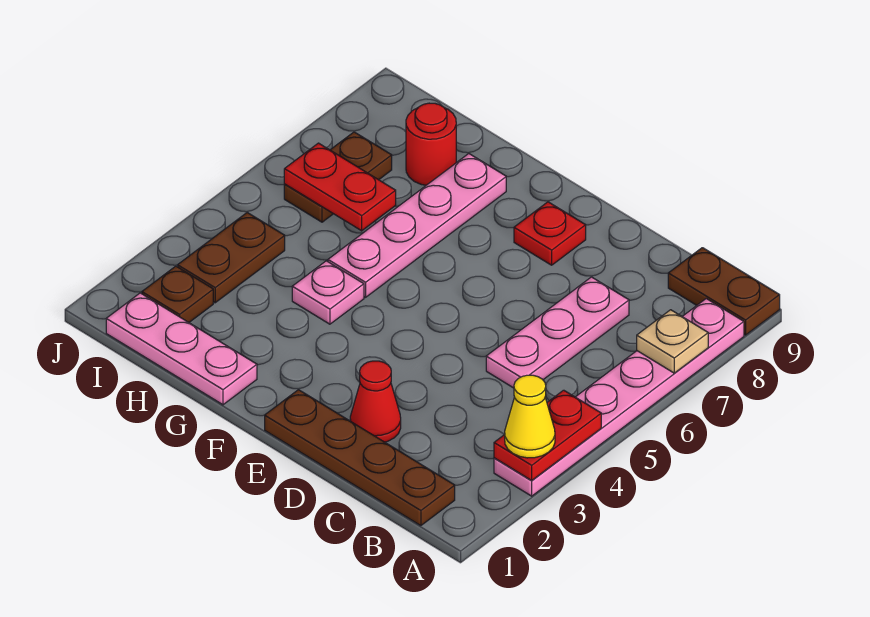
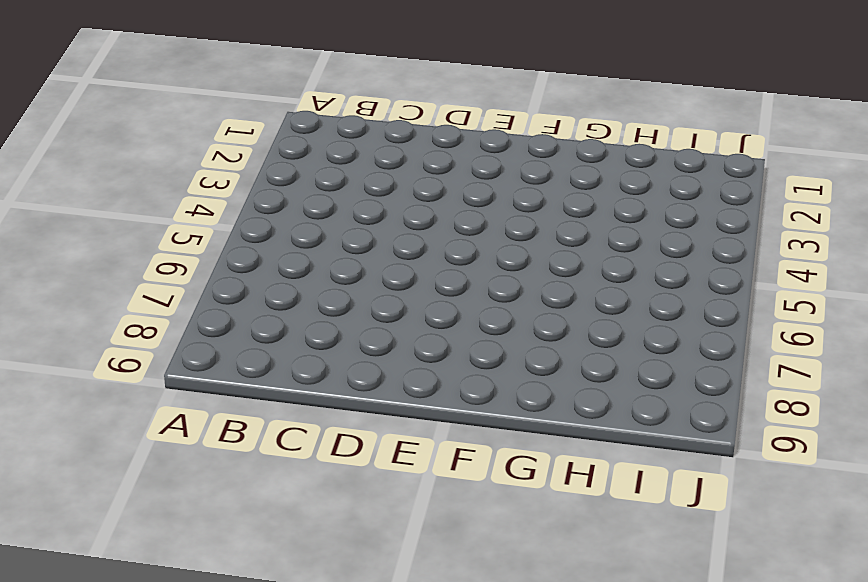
none -> pink 1x6 plate [494,299,744,496]
none -> brown 1x2 plate [668,248,780,335]
none -> brown 1x4 plate [265,390,455,526]

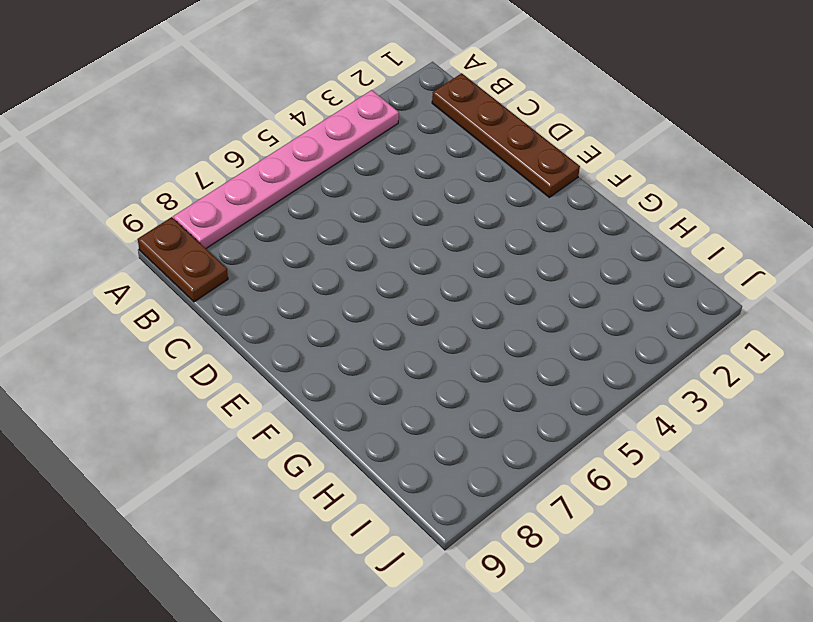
none -> pink 1x3 plate [486,277,629,388]
none -> red 1x1 cone [350,361,401,442]
none -> red 1x1 plate [514,202,586,265]

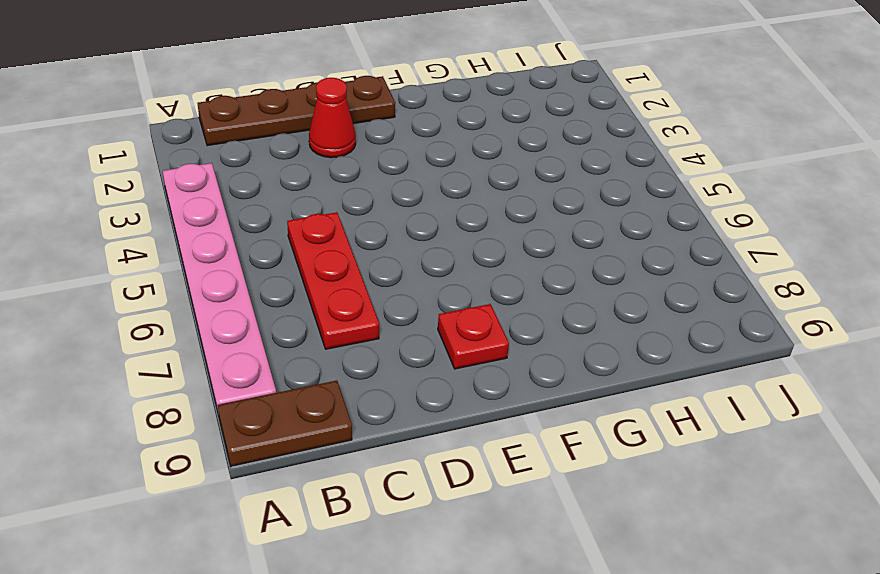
red 1x3 plate [287,212,379,349] -> pink 1x3 plate [486,277,629,388]
none -> pink 1x3 plate [106,293,257,405]
none -> pink 1x1 plate [292,261,364,324]
none -> pink 1x4 plate [328,154,506,297]

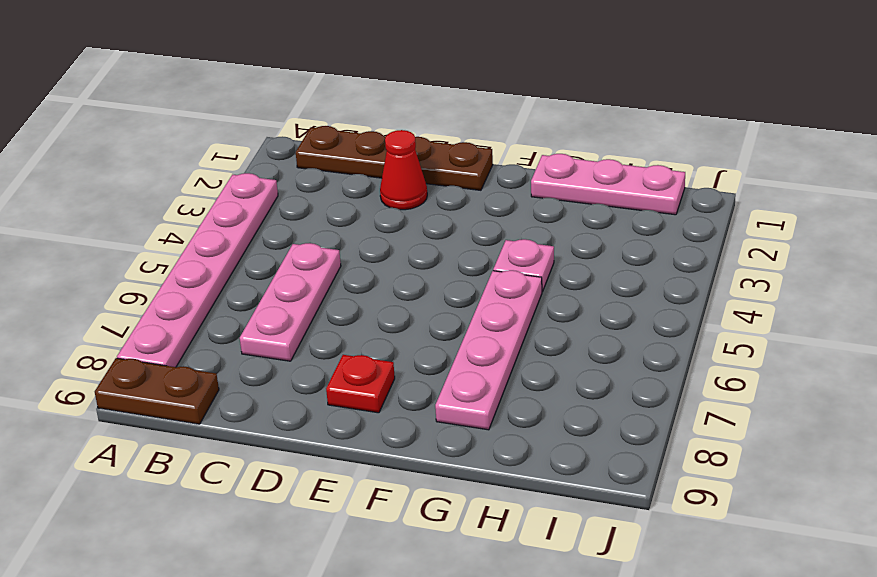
none -> red 1x1 round brick [406,103,456,185]
none -> brown 1x1 plate [142,266,213,322]
none -> brown 1x2 plate [178,213,285,303]

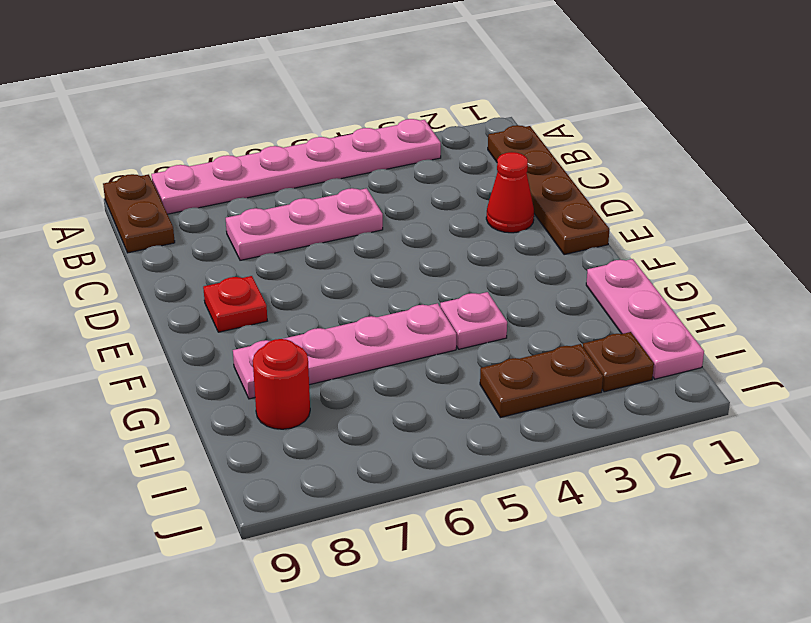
none -> brown 1x2 plate [284,132,392,222]
none -> red 1x2 plate [494,390,601,481]
none -> tan 1x1 plate [637,310,708,373]

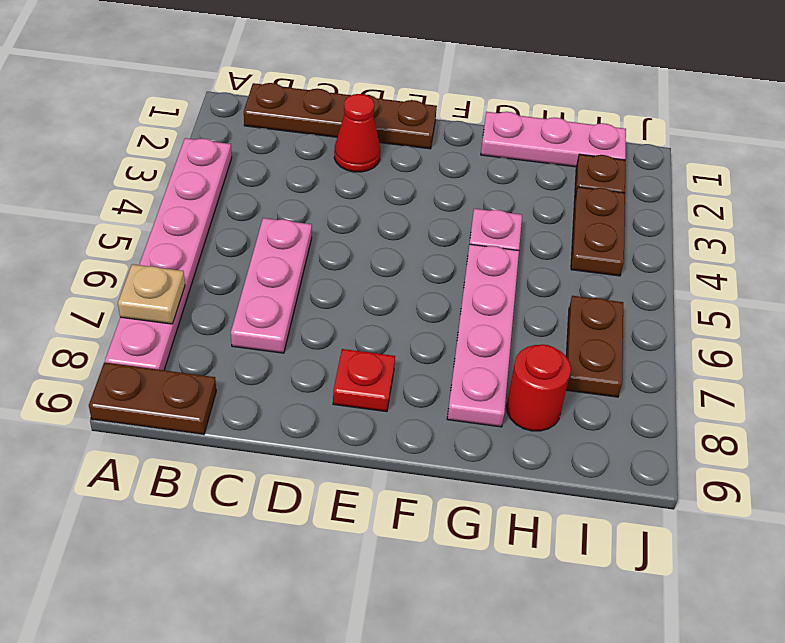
none -> red 1x2 plate [494,390,601,481]
none -> red 1x2 plate [284,143,396,231]
none -> yellow 1x1 cone [505,375,555,458]

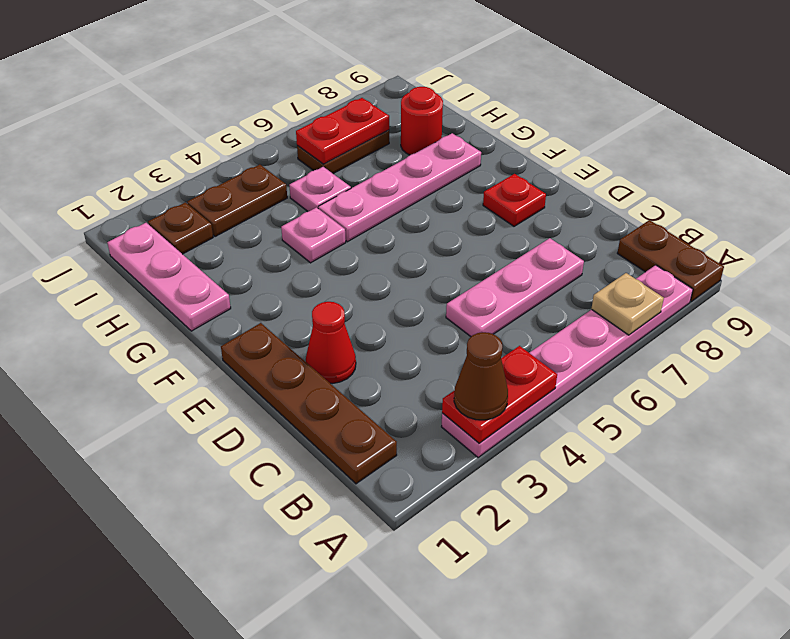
brown 1x1 cone [454,332,508,420] -> yellow 1x1 cone [505,375,555,458]
pink 1x1 plate [289,167,351,211] -> none
red 1x2 plate [296,98,389,164] -> red 1x2 plate turned to [284,143,396,231]

